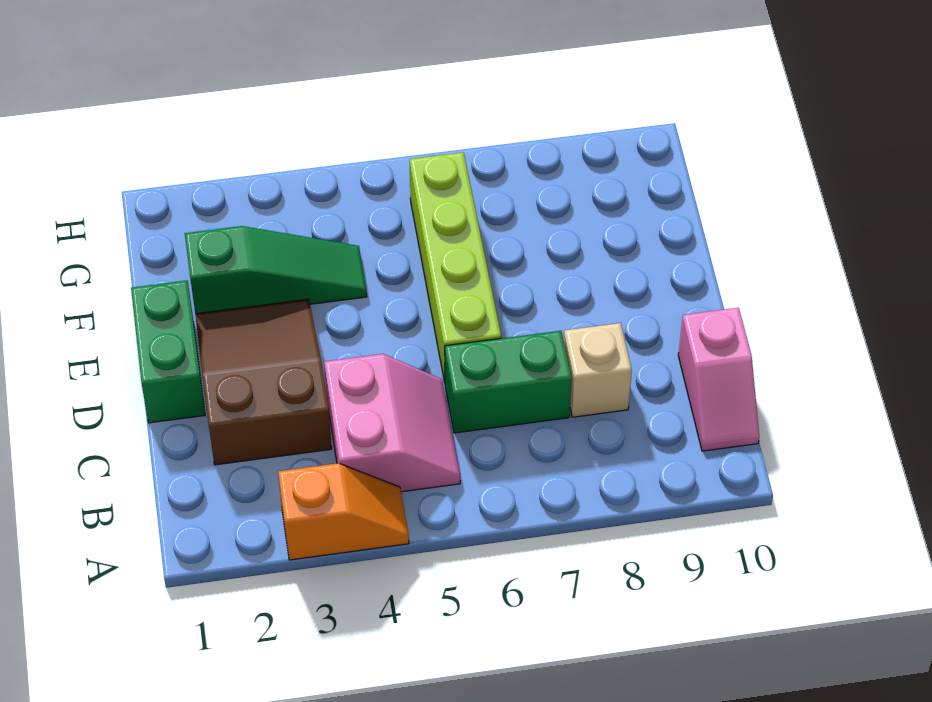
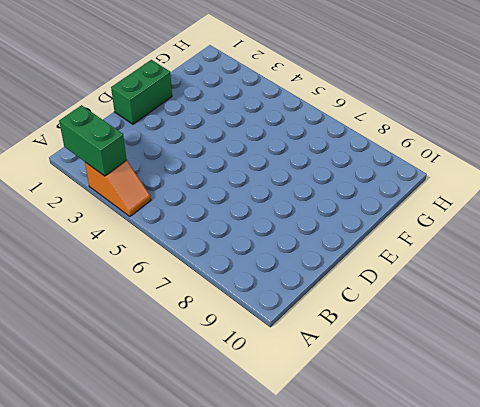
green 1x2 brick [59,105,127,176] -> green 1x2 brick moved to [445,331,572,433]
none -> pink 2x2 slope [324,354,460,492]
none -> pink 1x2 slope [678,308,759,451]

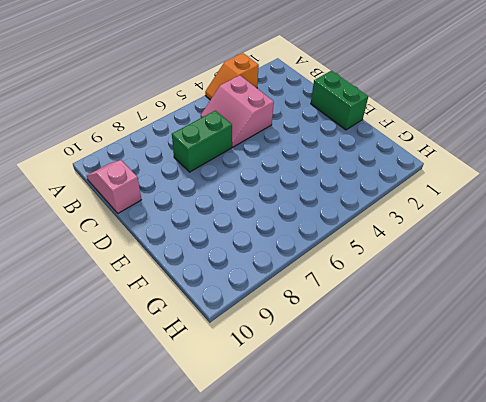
none -> brown 2x3 slope [195,299,332,465]
none -> tan 1x1 brick [564,323,632,417]

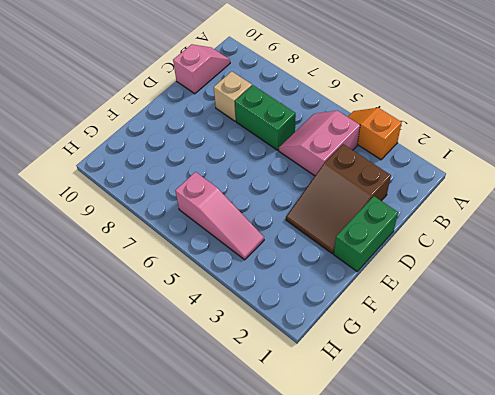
pink 1x3 slope [175,172,264,260] -> lime 1x4 brick [409,152,501,382]
none -> green 1x3 slope [185,226,367,314]

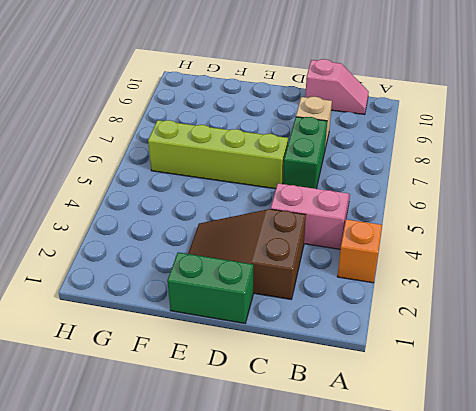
none -> green 1x3 slope [185,226,367,314]

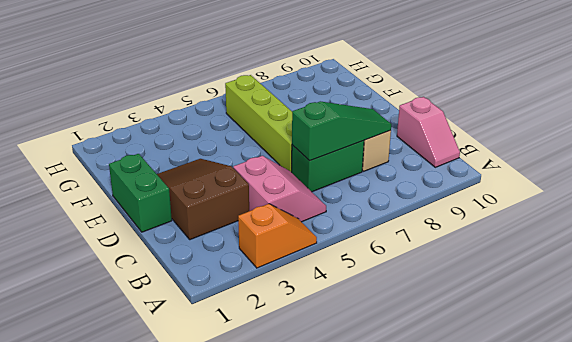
green 1x3 slope [292,102,391,161] -> green 1x3 slope moved to [185,226,367,314]

